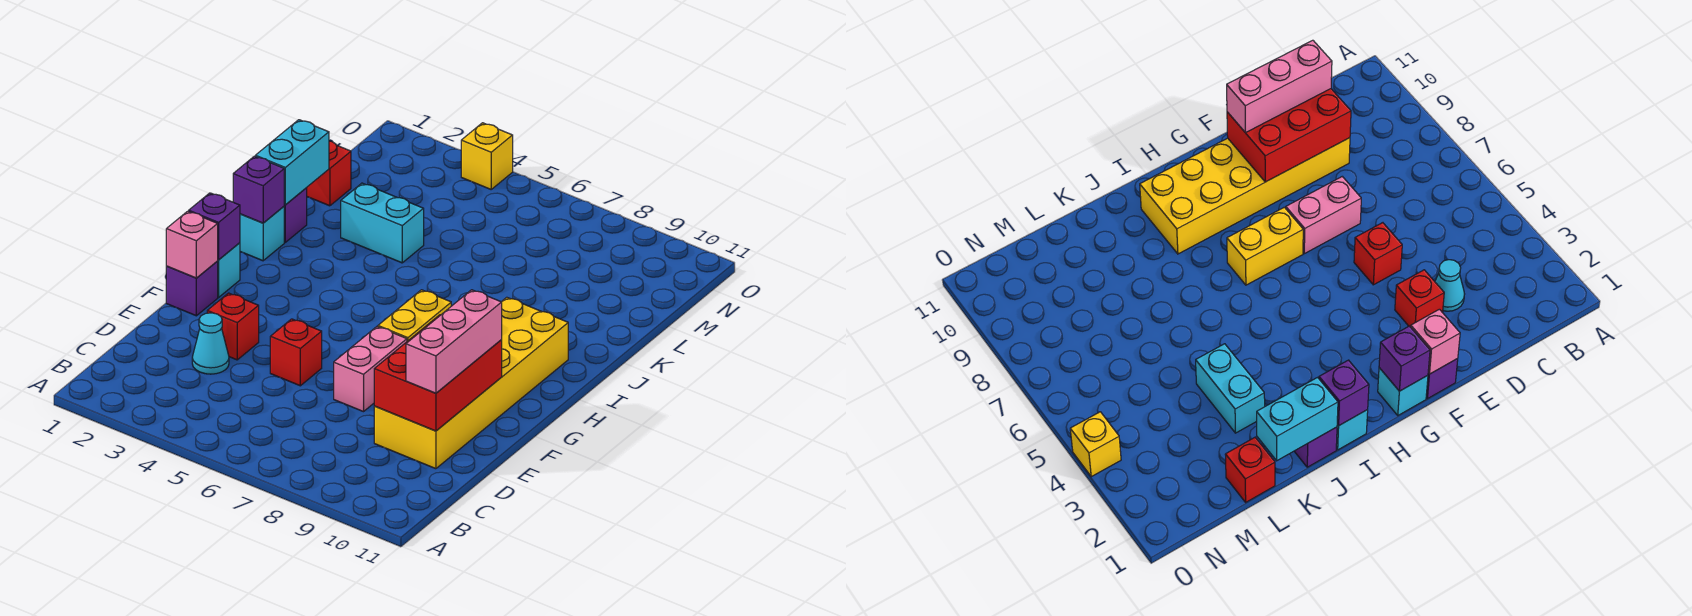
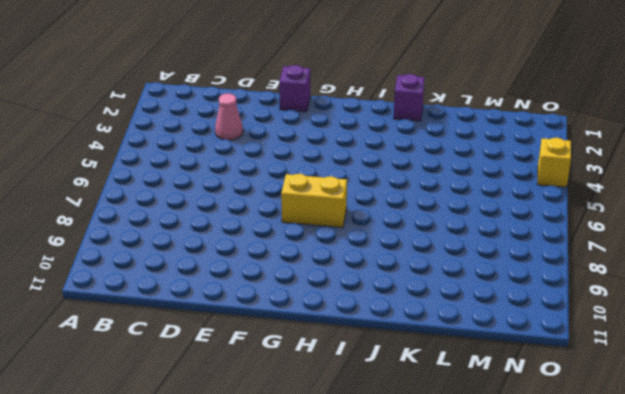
pink 1x1 cone [215,94,243,140] -> cyan 1x1 cone [192,313,229,374]
none -> yellow 2x6 brick [374,297,568,469]
none -> red 1x1 brick [207,293,259,360]
none -> red 1x1 brick [270,319,322,386]

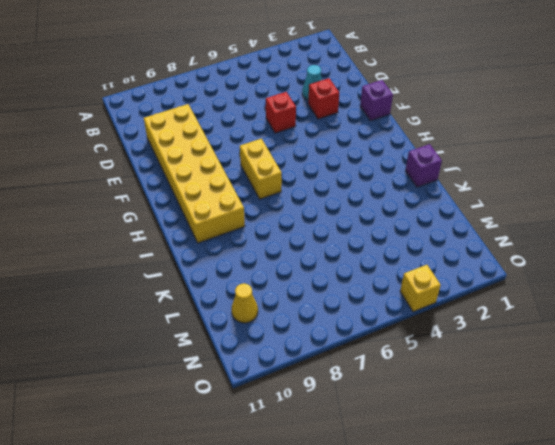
yellow 1x1 cone [231,283,258,323] -> none
none -> pink 1x2 brick [334,327,407,412]
none -> cyan 1x1 brick [218,243,240,297]
none -> cyan 1x1 brick [240,207,284,261]

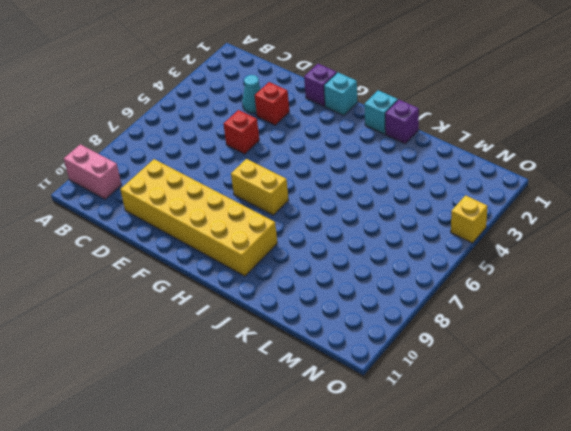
pink 1x2 brick [64,144,121,199] -> pink 1x2 brick moved to [334,327,407,412]
none -> cyan 1x2 brick [341,183,424,263]
none -> red 1x1 brick [307,141,351,206]
none -> red 2x3 brick [374,315,502,431]

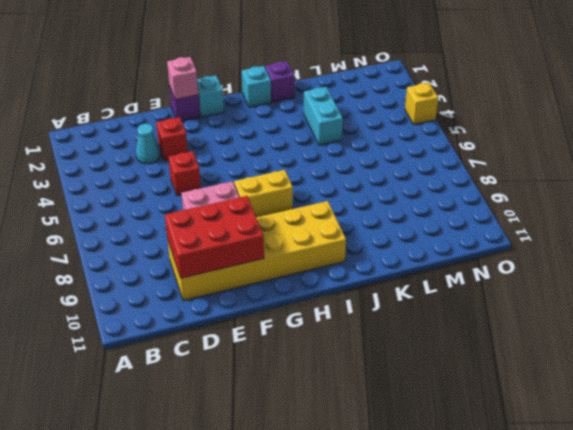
none -> red 1x1 brick [307,141,351,206]
none -> purple 1x1 brick [189,193,240,260]
none -> purple 1x1 brick [233,156,284,223]

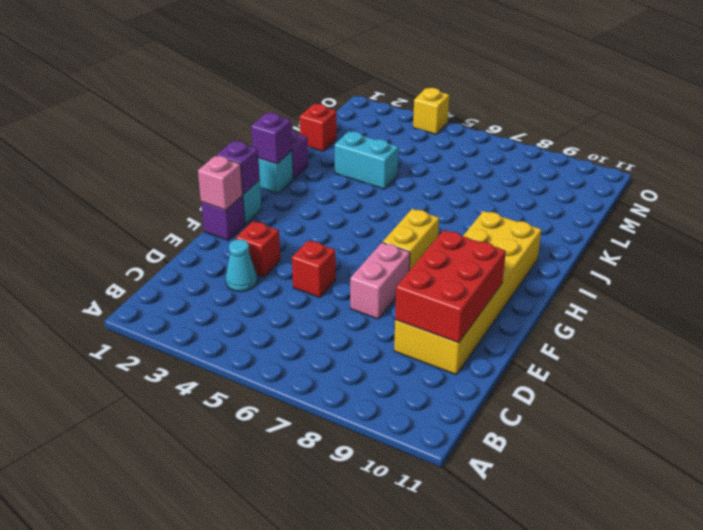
none -> cyan 1x2 brick [255,120,329,205]
none -> pink 1x3 brick [406,290,502,393]

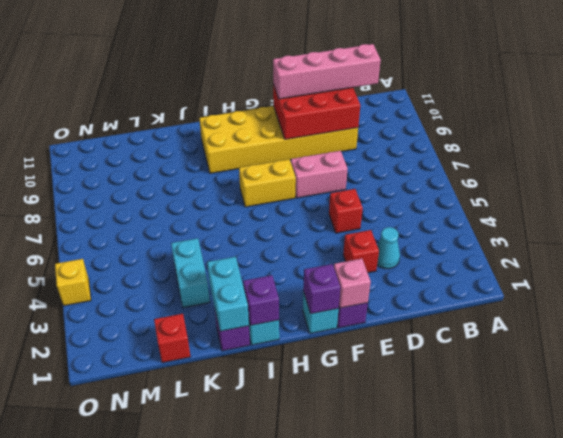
pink 1x4 brick [273,44,381,99] -> pink 1x3 brick [406,290,502,393]
cyan 1x2 brick [207,257,249,331] -> cyan 1x2 brick turned to [255,120,329,205]

